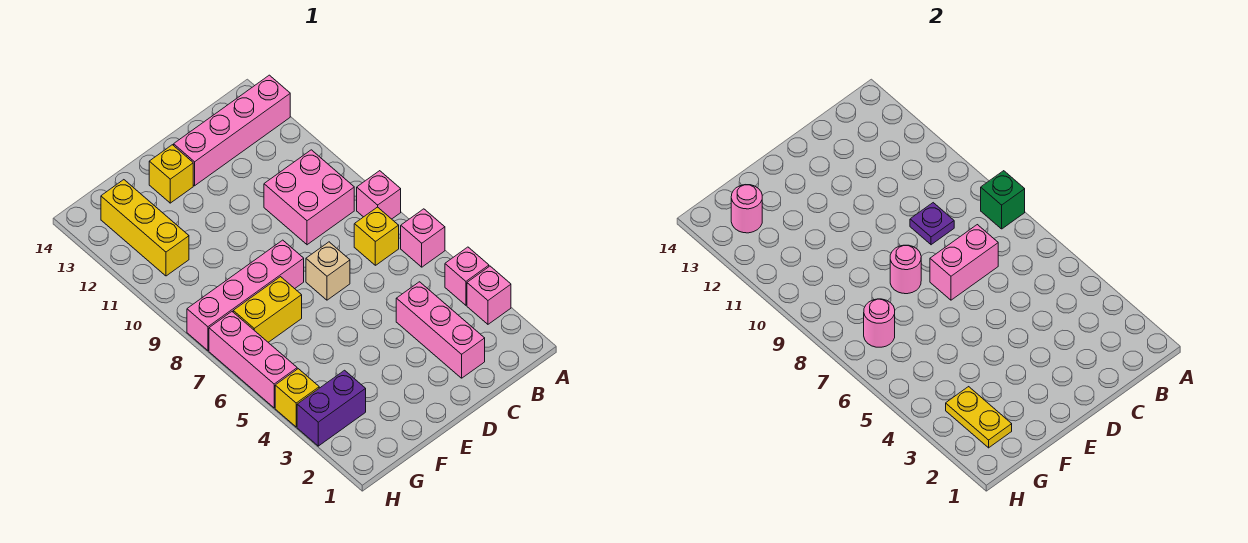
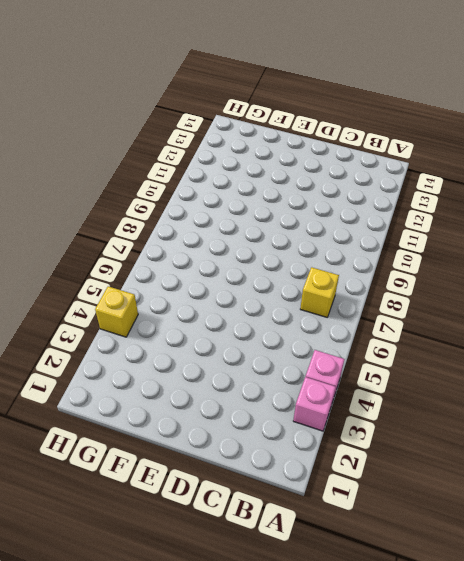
none -> pink 1x1 brick [401,209,445,267]
none -> pink 1x1 brick [357,171,401,219]
none -> pink 1x4 brick [174,75,290,186]

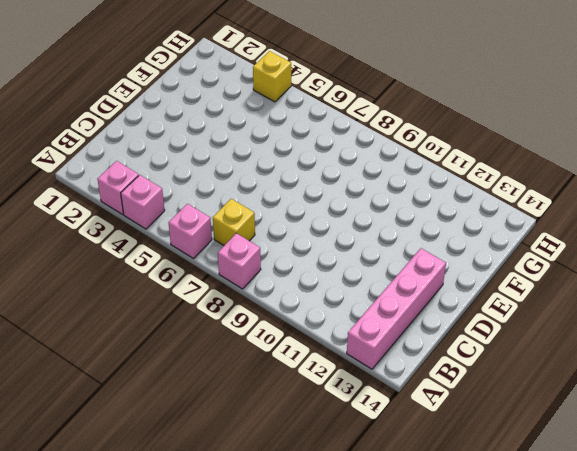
none -> pink 2x2 brick [264,150,354,245]
none -> pink 1x3 brick [396,282,485,378]
none -> tan 1x1 brick [306,242,350,300]

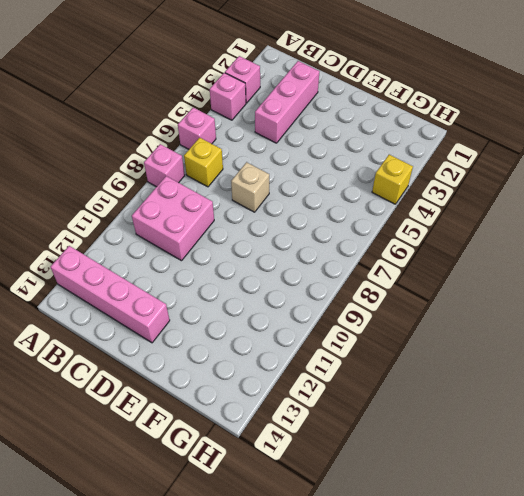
none -> pink 1x4 brick [187,240,304,350]
none -> yellow 1x1 brick [149,145,193,203]
none -> yellow 1x2 brick [233,277,302,342]

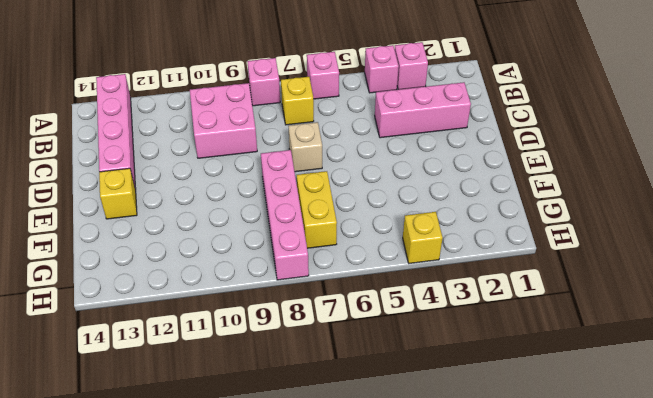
none -> purple 1x2 brick [297,370,366,446]
none -> yellow 1x3 brick [101,180,189,276]
none -> pink 1x3 brick [209,312,297,408]

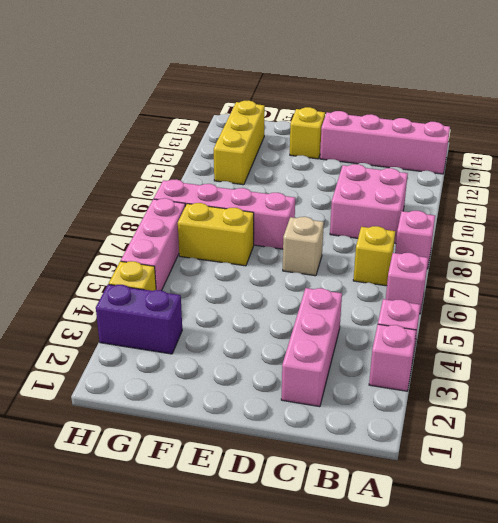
none -> green 1x1 brick [981,171,1025,229]
none -> pink 1x2 brick [930,225,998,300]
none -> purple 1x1 plate [910,203,954,245]

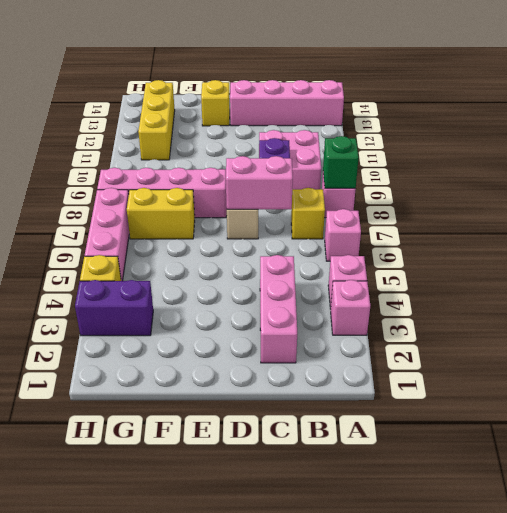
none -> pink 1x1 round brick [890,245,921,294]
none -> yellow 1x2 plate [946,387,1012,448]
none -> pink 1x1 round brick [864,299,895,347]

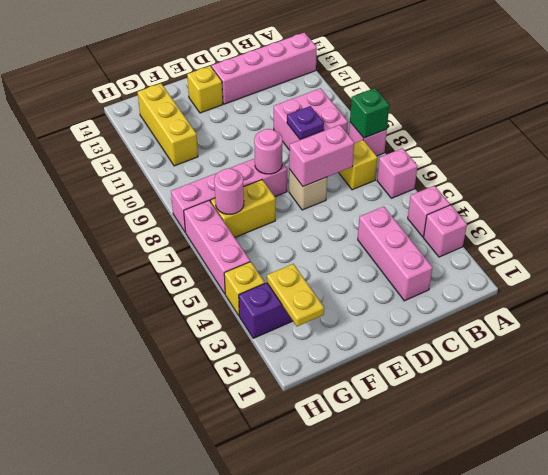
none -> pink 1x1 round brick [731,185,762,233]

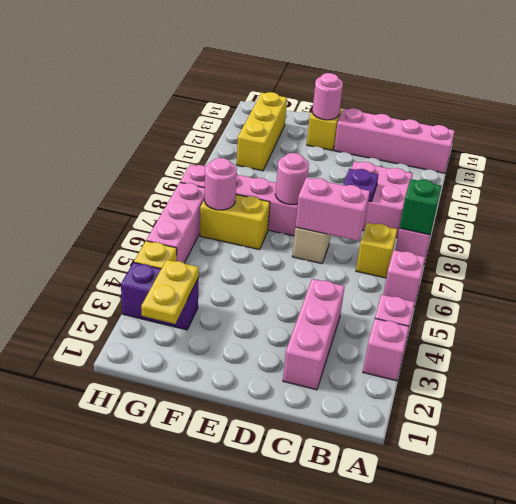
pink 1x1 round brick [312,73,343,120] -> pink 1x1 round brick moved to [731,185,762,233]

